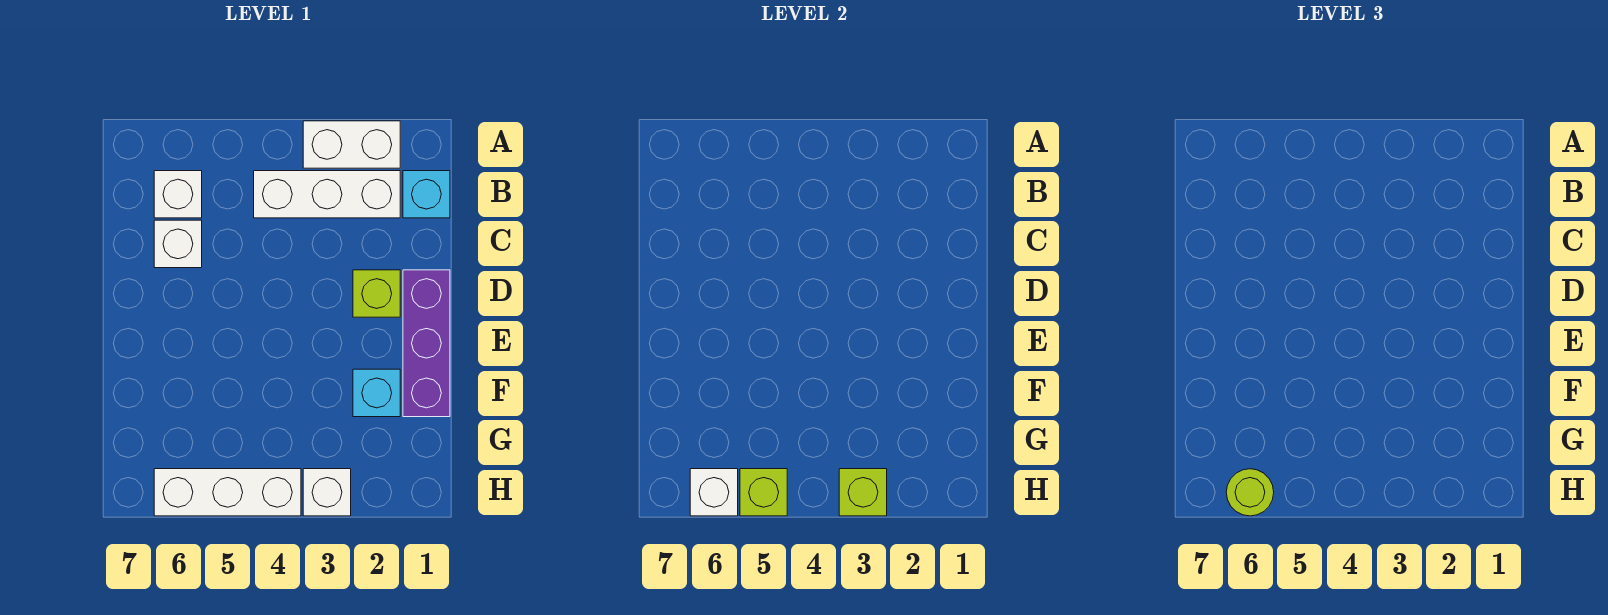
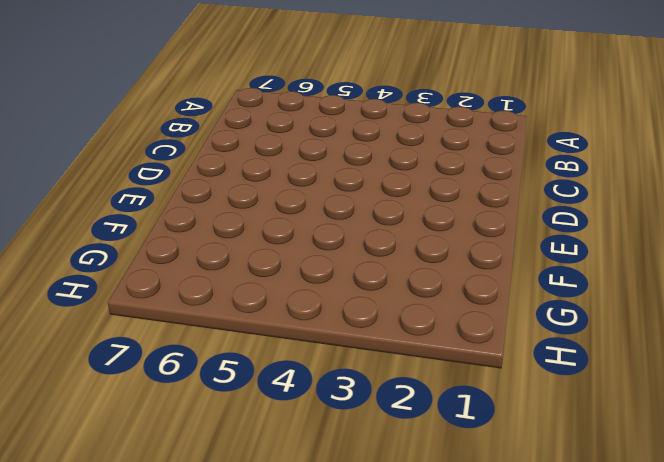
none -> white 1x2 brick [303,121,400,168]
none -> cyan 1x1 brick [403,171,450,218]
none -> white 1x3 brick [254,171,400,218]

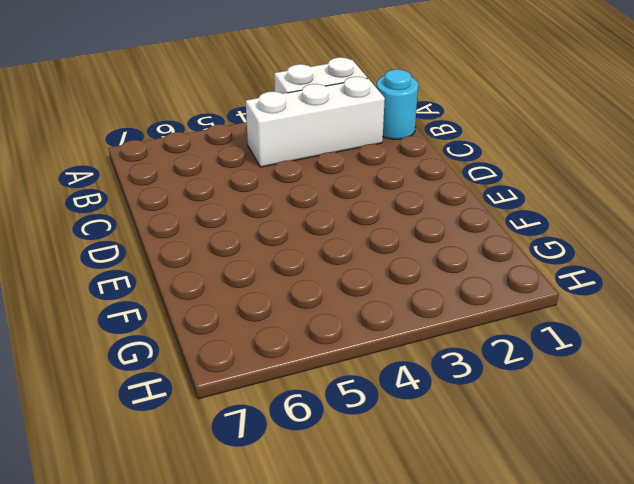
cyan 1x1 round brick [377,69,418,139] -> cyan 1x1 brick [403,171,450,218]
none -> white 1x1 brick [154,171,202,218]
none -> white 1x1 brick [154,220,202,268]
none -> purple 1x3 brick [403,270,450,417]

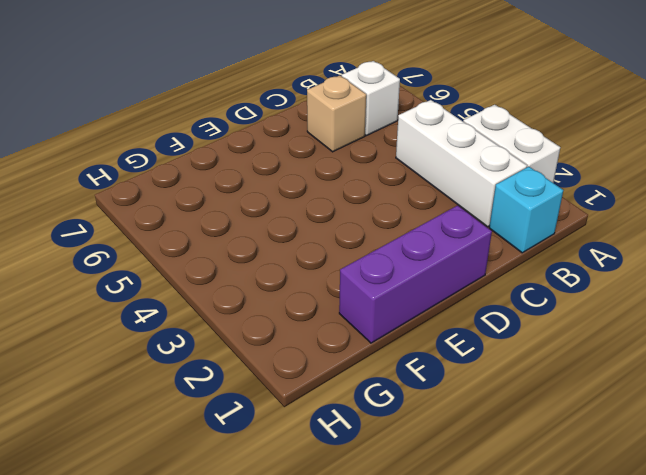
tan 1x1 brick [307,76,366,152] -> white 1x1 brick [154,220,202,268]
none -> lime 1x1 brick [353,270,400,317]
none -> cyan 1x1 brick [353,369,400,417]
none -> white 1x1 brick [303,469,351,516]

